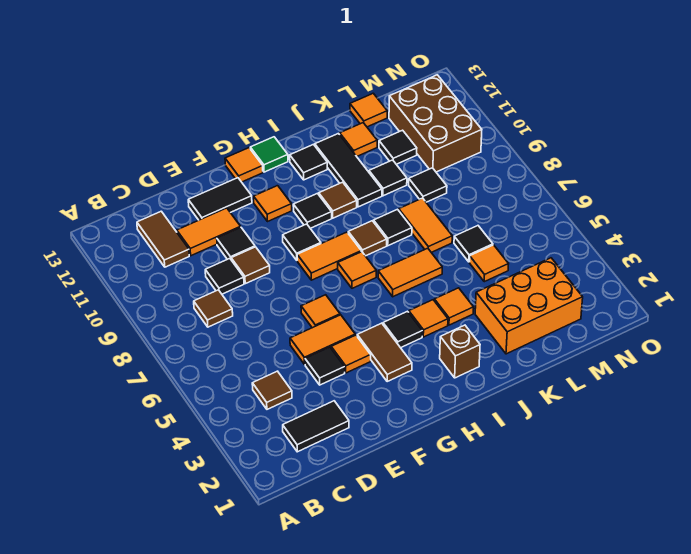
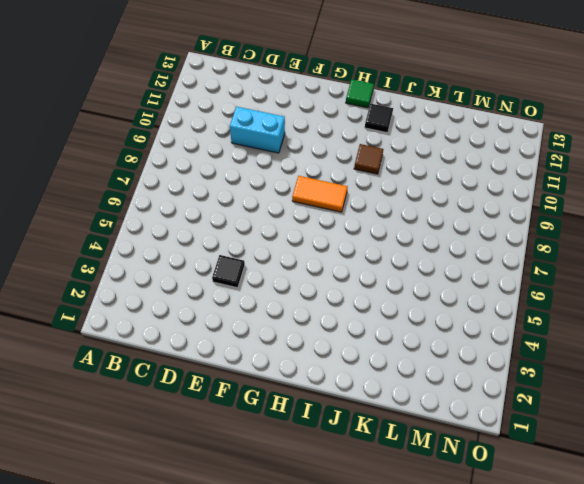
cyan 1x2 brick [230,107,285,153] -> black 1x1 tile [217,228,255,259]
none -> black 1x2 tile [283,401,349,452]
none -> brown 1x1 tile [252,371,292,409]
none -> brown 1x1 tile [194,290,233,327]
none -> brown 1x2 tile [137,211,189,267]

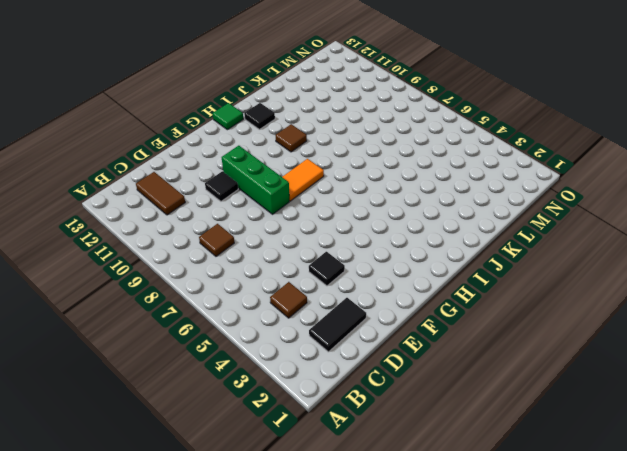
green 1x3 brick [222,146,289,214] -> none
none -> black 1x1 tile [205,259,244,294]
none -> orange 1x2 tile [177,208,241,256]
none -> orange 1x2 tile [290,315,355,365]
none -> brown 1x1 tile [231,247,270,284]

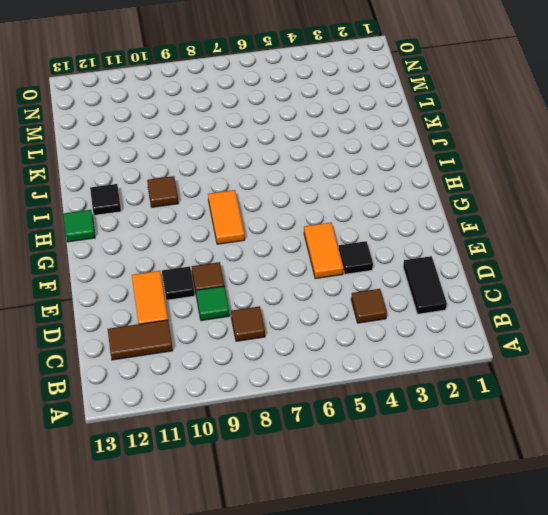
green 1x1 tile [196,286,230,321] -> black 1x1 tile [205,259,244,294]
none -> black 1x2 tile [188,178,252,220]
none -> orange 1x1 tile [331,335,371,373]
none -> orange 1x1 tile [301,295,340,328]
none -> brown 1x2 tile [357,323,412,381]

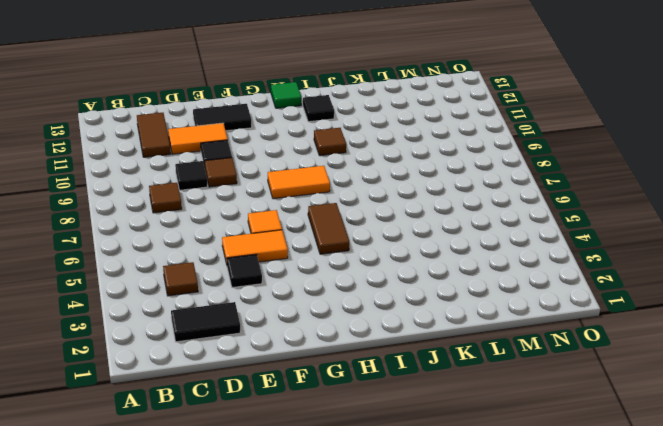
brown 1x2 tile [308,203,349,254] -> brown 1x2 tile moved to [357,323,412,381]
none -> orange 1x1 tile [331,335,371,373]
none -> black 1x1 tile [283,224,321,260]
none -> orange 1x1 tile [254,186,292,221]
none -> orange 1x1 tile [225,148,263,182]

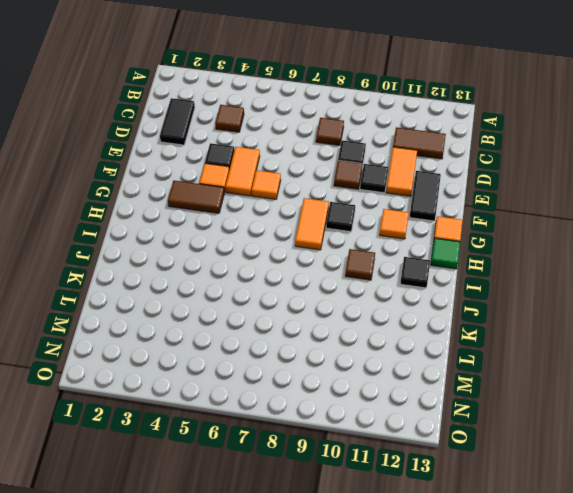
none -> black 1x1 tile [383,311,422,348]
none -> orange 1x1 tile [338,252,376,288]
none -> black 1x1 tile [293,194,332,228]
none -> brown 1x1 brick [440,325,480,378]

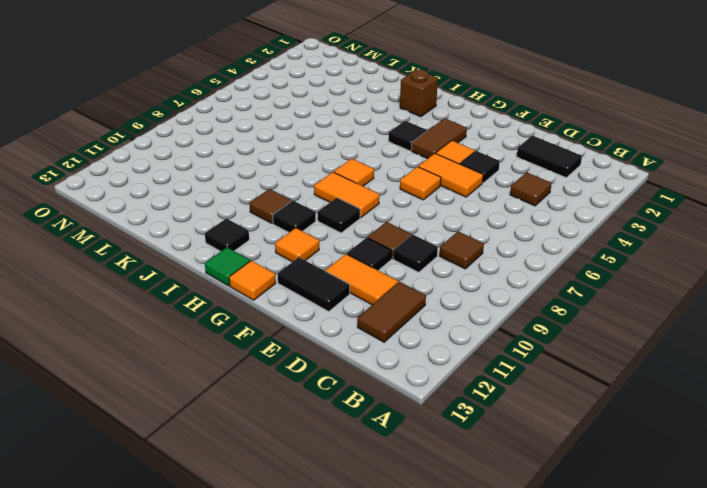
none -> orange 1x1 tile [409,300,448,337]
none -> orange 1x2 tile [378,248,442,297]
none -> brown 1x1 tile [348,221,387,256]
none -> orange 1x1 tile [434,288,474,325]

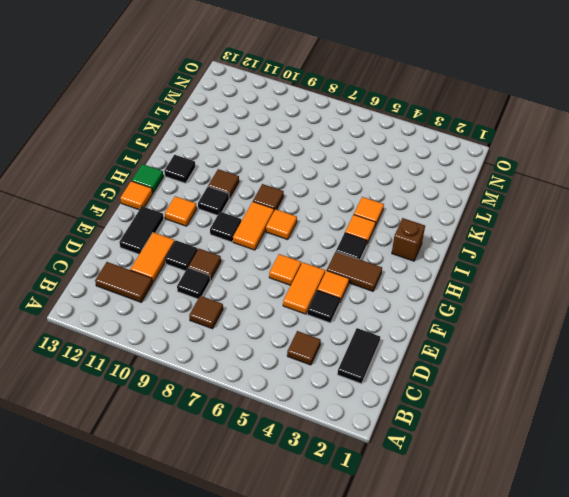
none -> orange 1x2 tile [378,248,442,297]
none -> black 1x1 tile [374,209,412,246]
none -> black 1x3 tile [315,134,382,207]
none -> orange 2x3 brick [475,258,583,354]

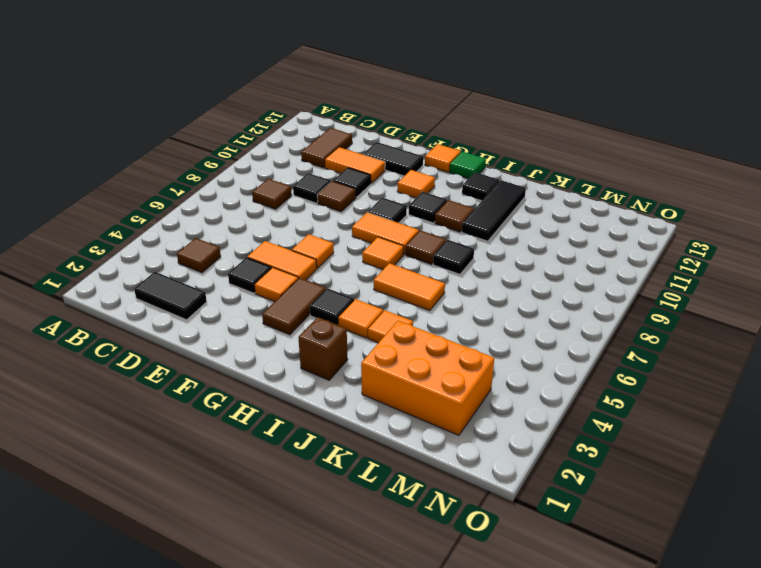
none -> orange 1x2 tile [399,198,452,252]
none -> black 1x1 tile [369,160,407,196]
none -> orange 1x1 tile [340,123,377,156]
none -> orange 1x1 tile [469,245,508,282]

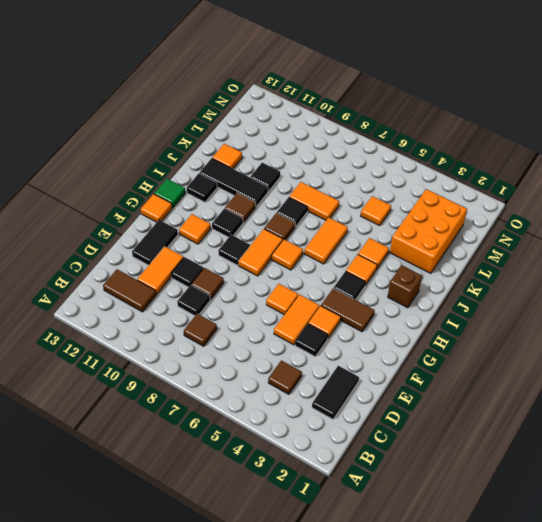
none -> black 1x1 tile [454,226,493,262]
none -> black 1x1 tile [409,168,447,202]
none -> black 1x1 tile [379,130,417,164]
none -> orange 1x1 tile [350,93,387,127]

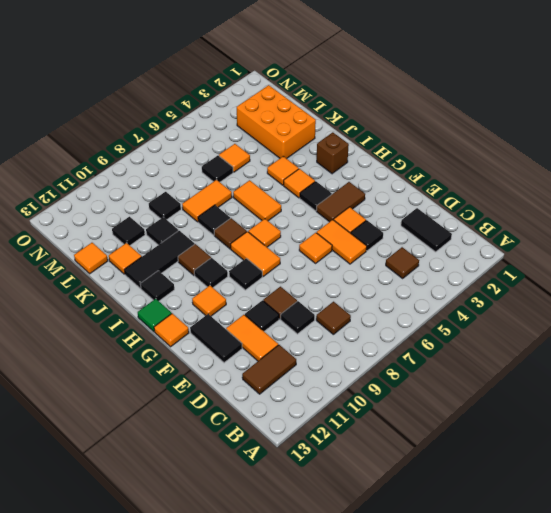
none -> brown 2x3 brick [389,75,482,172]

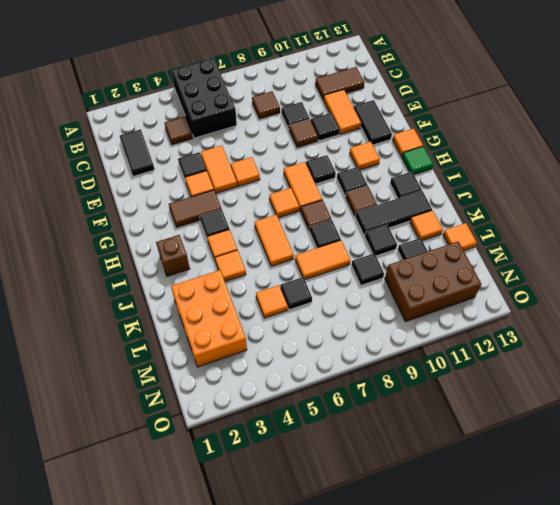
black 2x3 brick [171,58,237,138] -> none

